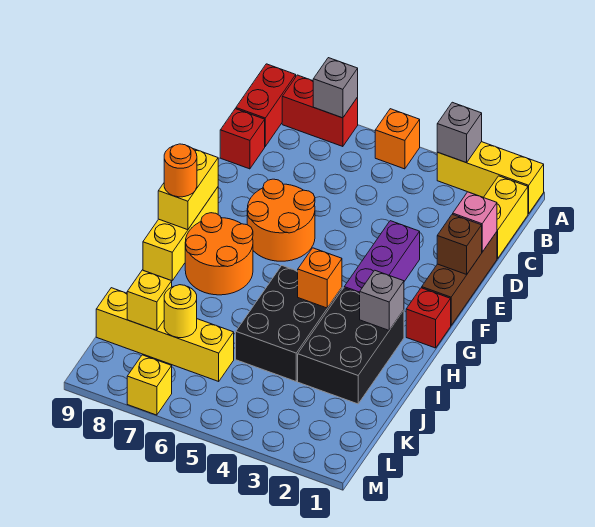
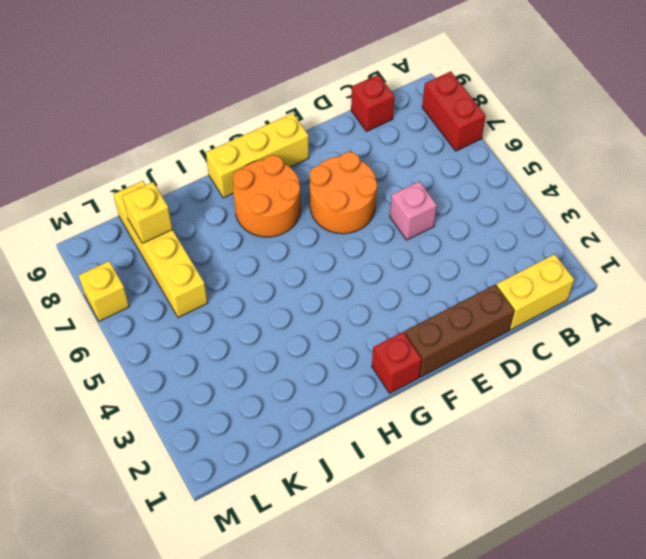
pink 1x1 brick [390,181,437,240] -> pink 1x1 brick moved to [453,192,497,252]
none -> yellow 1x3 brick [437,142,544,214]
none -> orange 1x1 brick [375,109,420,169]
none -> red 1x2 brick [236,64,296,146]

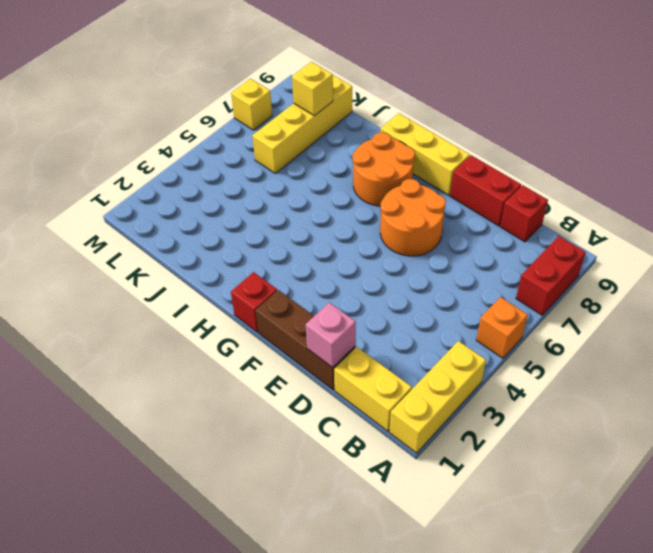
red 1x2 brick [450,155,521,226] -> red 1x2 brick moved to [236,64,296,146]
none -> purple 1x3 brick [344,221,420,293]
none -> black 2x3 brick [298,288,404,404]
none -> black 2x3 brick [236,266,342,381]

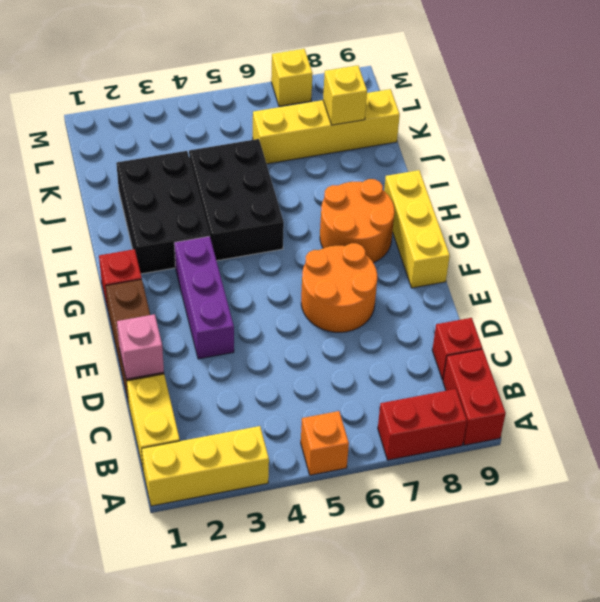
none -> grey 1x1 brick [437,102,482,163]
none -> grey 1x1 brick [313,58,358,118]
none -> brown 1x1 brick [437,214,482,274]

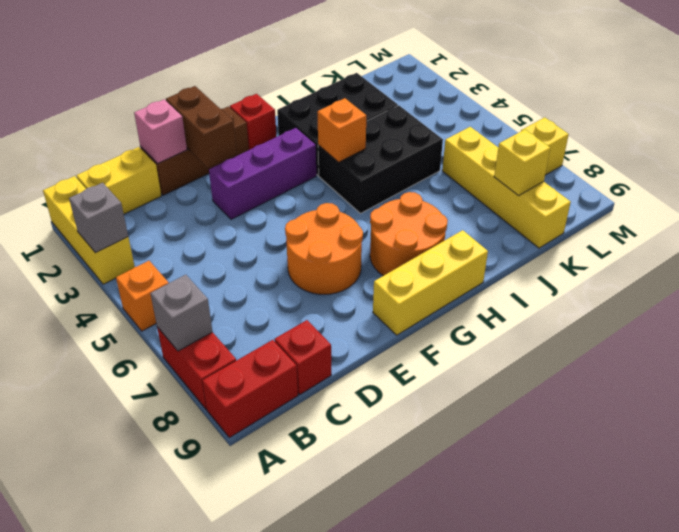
brown 1x2 brick [166,86,237,168] -> brown 1x1 brick [437,214,482,274]
none -> yellow 1x2 brick [158,148,218,230]
none -> grey 1x1 brick [360,270,404,330]
none -> yellow 1x1 round brick [164,285,197,338]

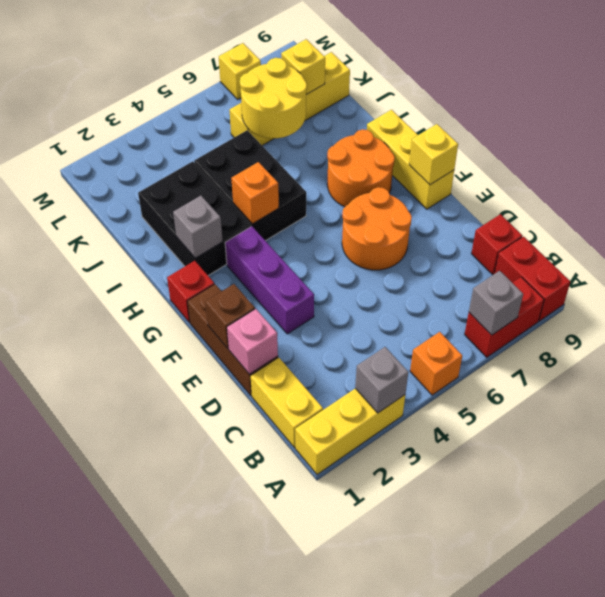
yellow 1x1 brick [409,124,458,185] -> yellow 1x2 brick [158,148,218,230]
yellow 2x2 round brick [240,58,307,138] -> yellow 1x1 round brick [164,285,197,338]
none -> orange 1x1 round brick [164,144,197,197]

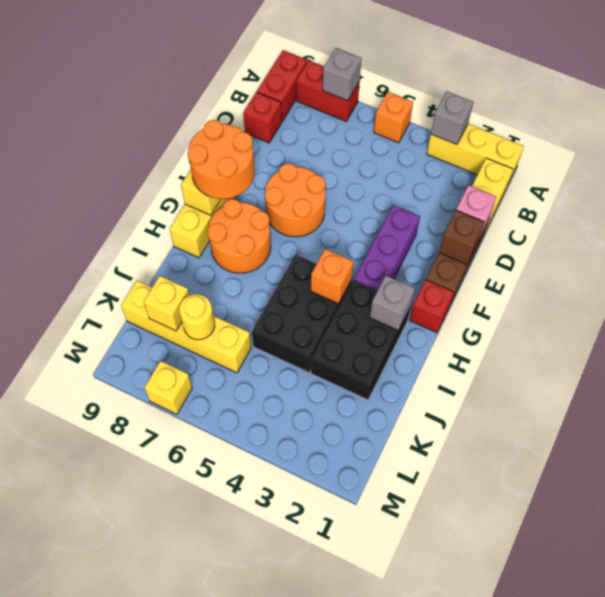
orange 2x2 round brick [187,120,255,199] -> orange 1x1 round brick [164,144,197,197]

